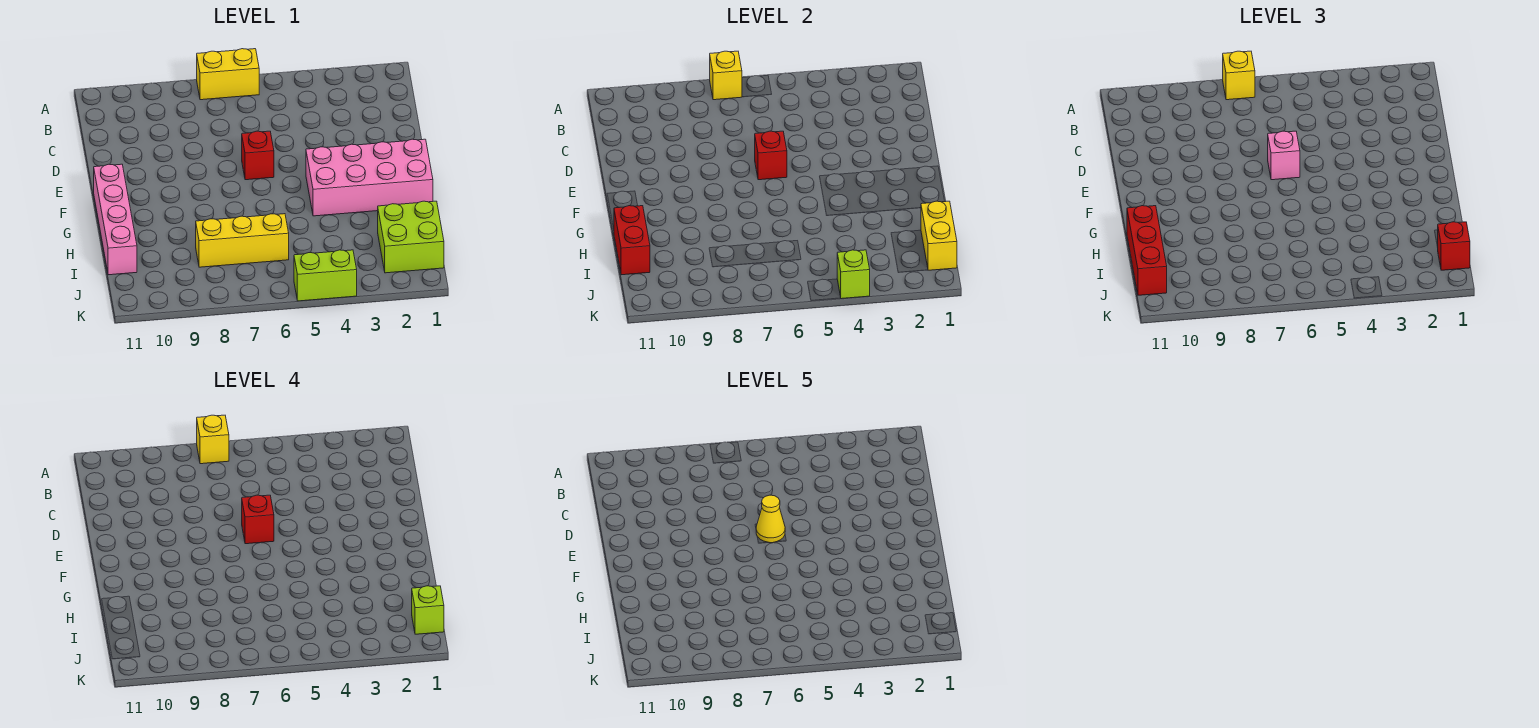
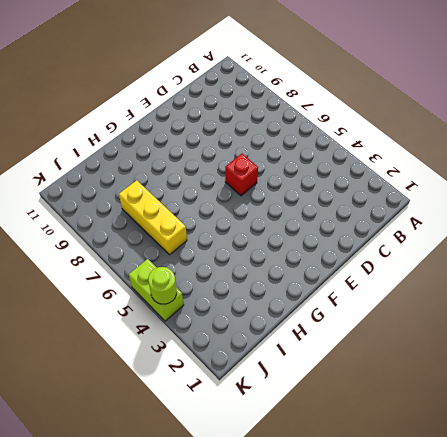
lime 1x1 round brick [148,267,177,304] -> lime 1x1 brick [837,250,870,299]
none -> yellow 1x2 brick [197,49,259,100]
none -> pink 2x4 brick [306,139,433,216]
none -> pink 1x4 brick [94,164,137,275]

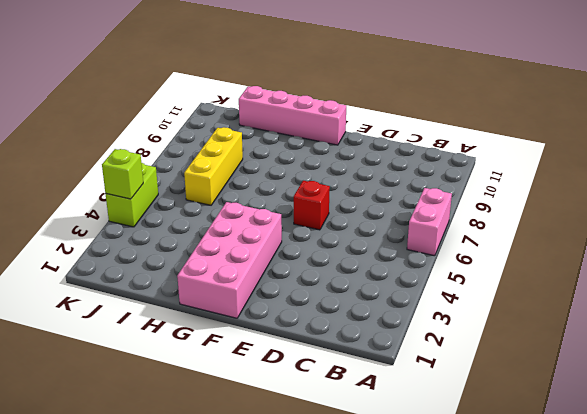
pink 1x2 brick [407,188,452,256] -> yellow 1x2 brick [197,49,259,100]
none -> lime 2x2 brick [378,201,444,273]
none -> yellow 1x1 brick [710,51,742,100]
none -> red 1x1 brick [755,131,787,180]

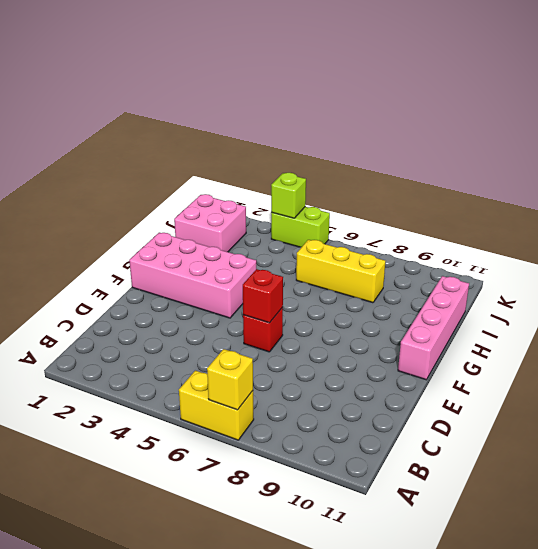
pink 2x2 brick [174,194,246,252] -> lime 2x2 brick [378,201,444,273]
none -> red 1x2 brick [614,206,650,275]
none -> yellow 1x2 brick [921,201,957,270]
none -> yellow 1x1 brick [1223,51,1255,100]

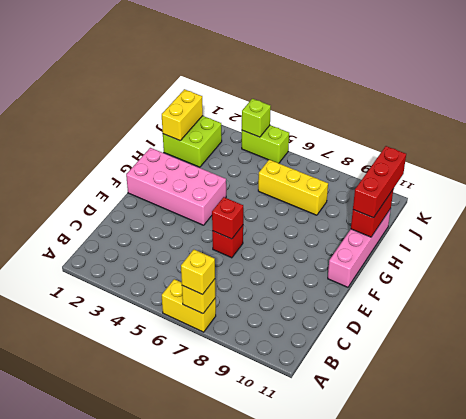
none -> pink 1x1 brick [1268,131,1300,180]
none -> red 1x1 brick [1438,222,1470,270]
none -> yellow 1x1 brick [197,415,229,464]

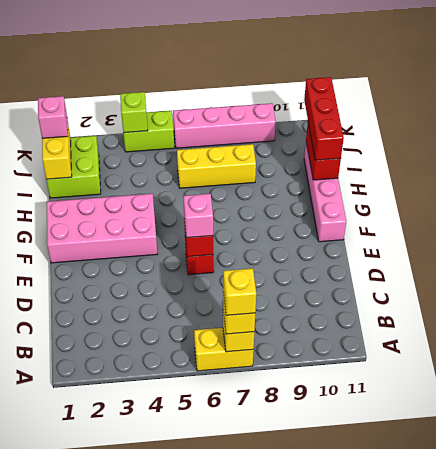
pink 1x1 brick [38,96,68,138] -> red 1x1 brick [1438,222,1470,270]
pink 1x4 brick [173,103,276,148] -> none
none -> red 1x1 brick [242,495,274,544]
none -> lime 1x1 brick [412,586,444,634]
none -> yellow 1x1 cone [756,495,785,543]

